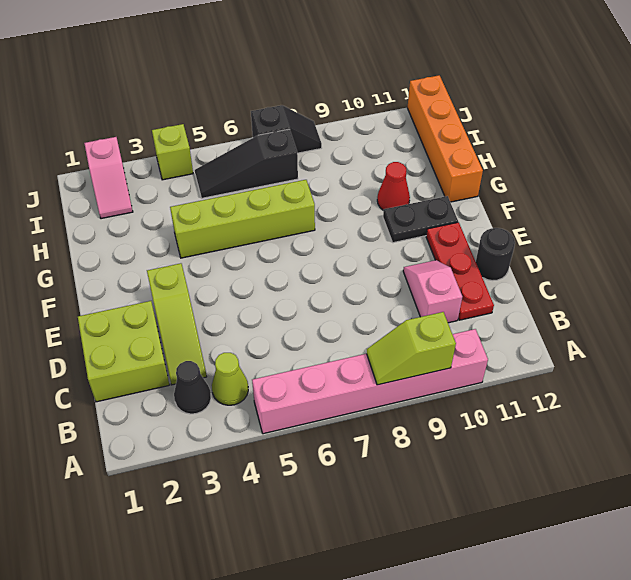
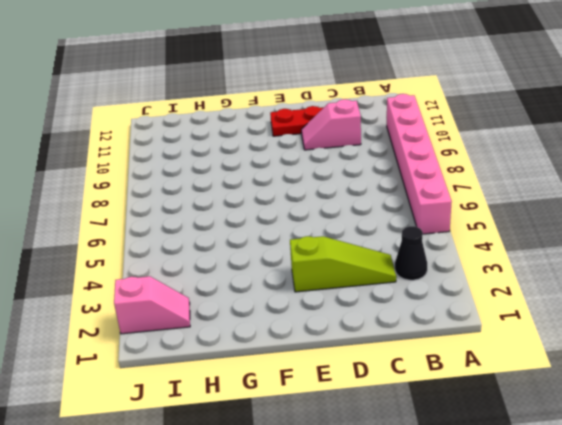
none -> lime 1x1 cone [212,353,248,405]
none -> lime 2x2 brick [78,301,169,402]
none -> black 1x1 round brick [476,228,515,281]

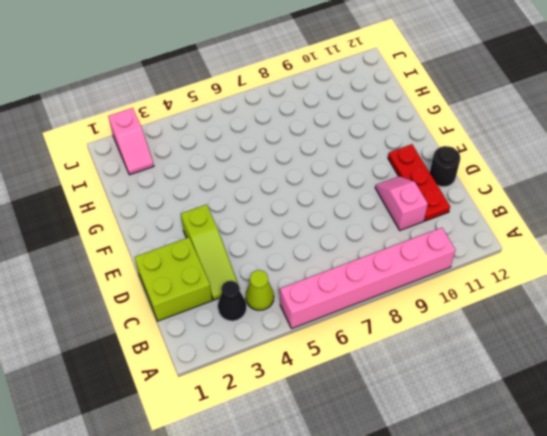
none -> black 1x2 plate [383,196,458,243]
none -> lime 1x4 brick [170,180,315,258]
none -> red 1x1 cone [377,162,410,211]

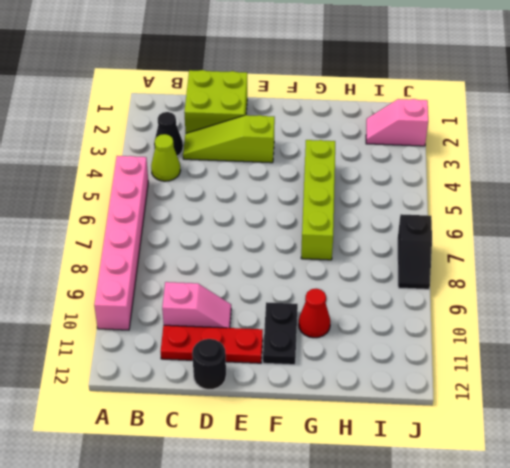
none -> orange 1x4 brick [407,75,483,202]
none -> black 1x3 slope [195,129,298,198]
none -> lime 1x1 brick [152,124,193,180]

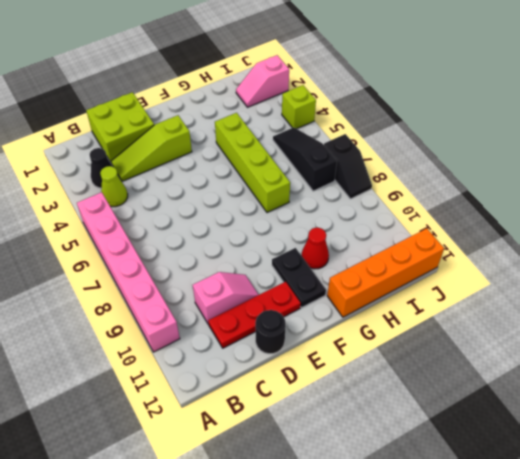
none -> lime 1x2 slope [367,312,456,385]

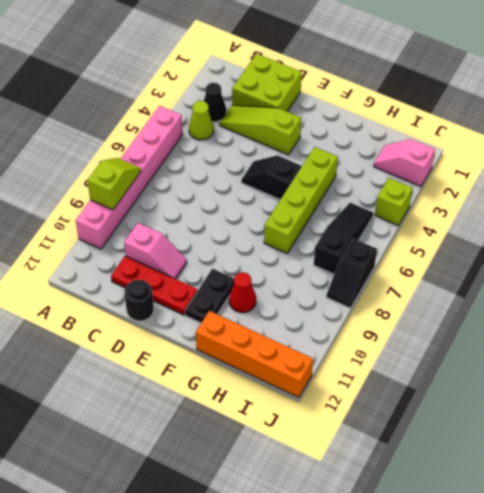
black 1x2 slope [241,155,301,200] -> none

